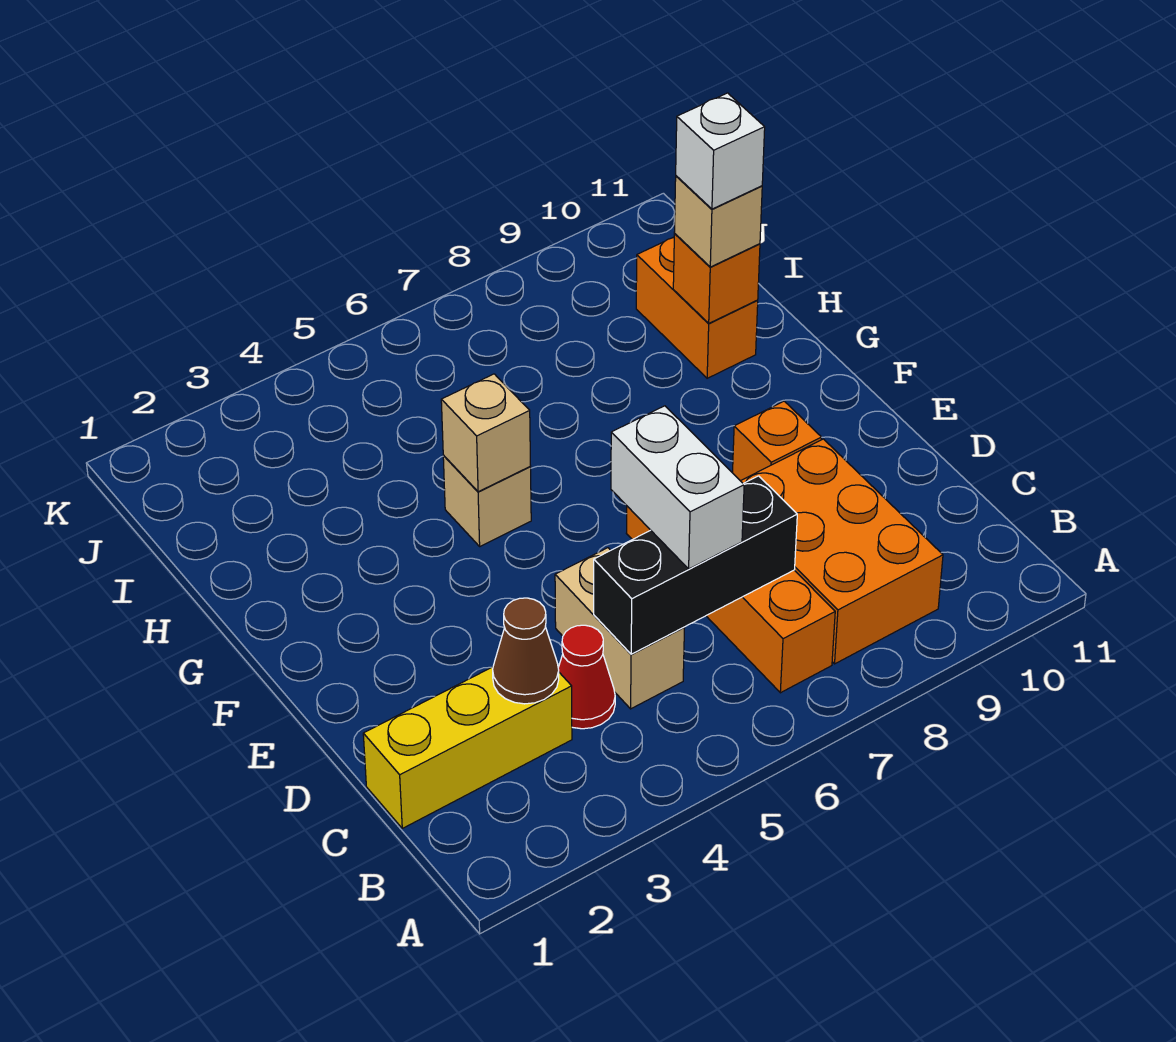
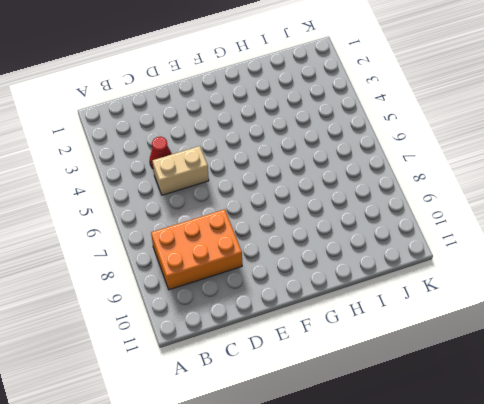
none -> orange 1x4 brick [626,506,835,693]
none -> yellow 1x3 brick [363,667,572,828]
none -> orange 1x1 brick [733,401,821,481]

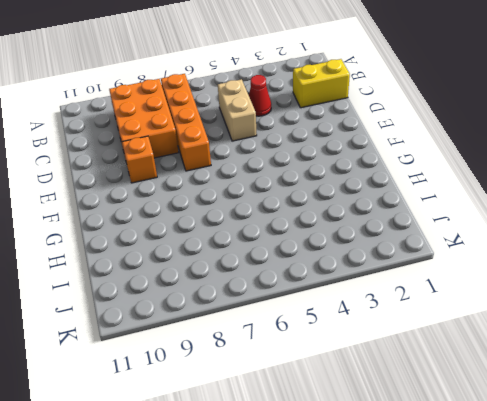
yellow 1x2 brick [293,59,350,108] -> yellow 1x3 brick [363,667,572,828]
none -> tan 1x1 brick [443,456,531,546]
none -> orange 1x2 brick [636,237,758,378]
none -> brown 1x1 cone [493,598,559,704]

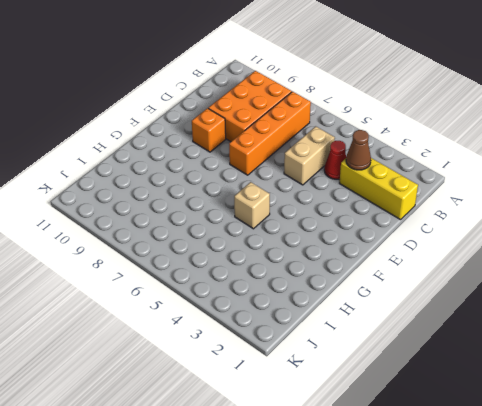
none -> orange 1x2 brick [636,237,758,378]
none -> black 1x3 brick [594,476,797,654]
none -> tan 1x1 brick [441,374,531,492]

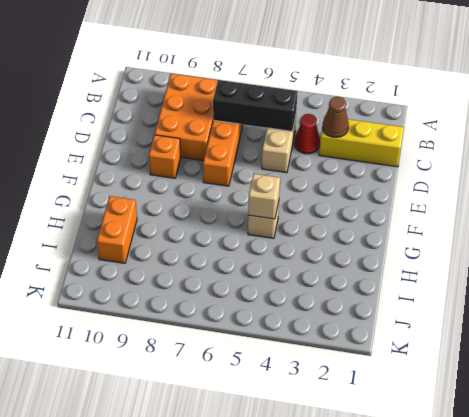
none -> orange 1x1 brick [673,234,760,323]
none -> white 1x2 brick [611,406,744,569]
none -> tan 1x1 brick [674,176,762,267]

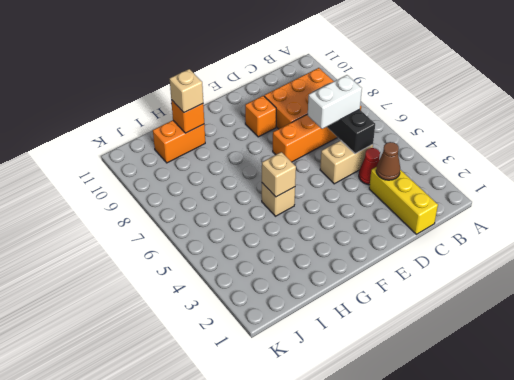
none -> white 1x1 brick [676,93,765,209]

